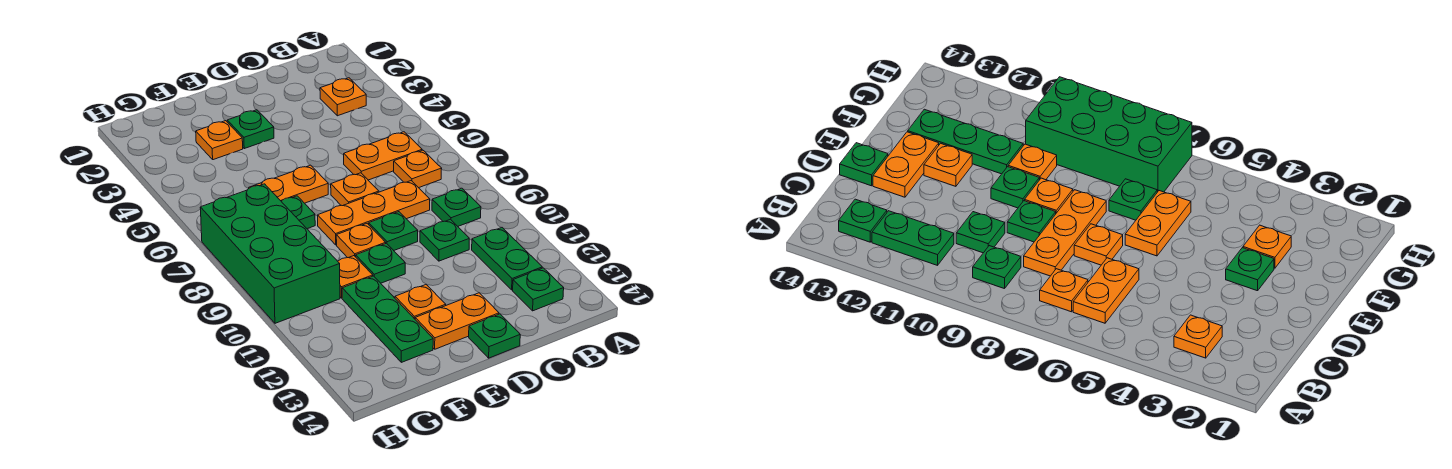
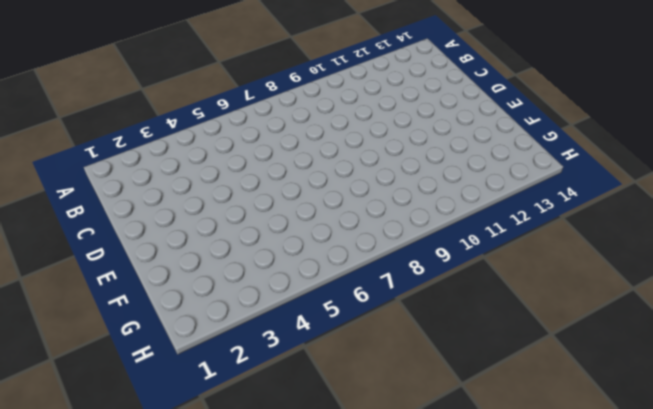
none -> orange 1x1 plate [320,78,366,116]
none -> orange 1x2 plate [344,132,422,180]
none -> orange 1x1 plate [394,150,442,188]

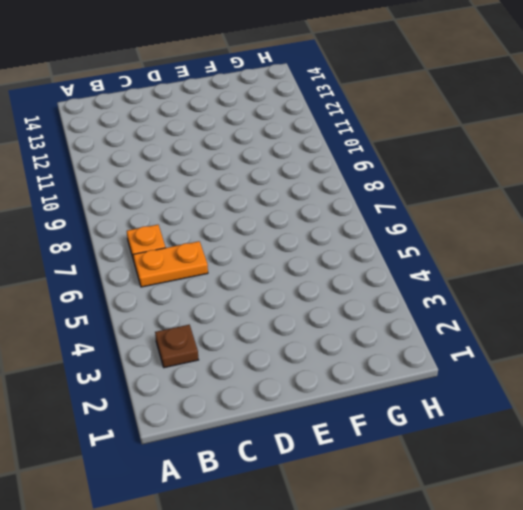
brown 1x1 plate [155,325,198,368] -> orange 1x1 plate [320,78,366,116]
none -> green 1x1 plate [432,188,481,226]
none -> green 1x2 plate [472,228,542,290]
none -> green 1x1 plate [513,268,564,311]

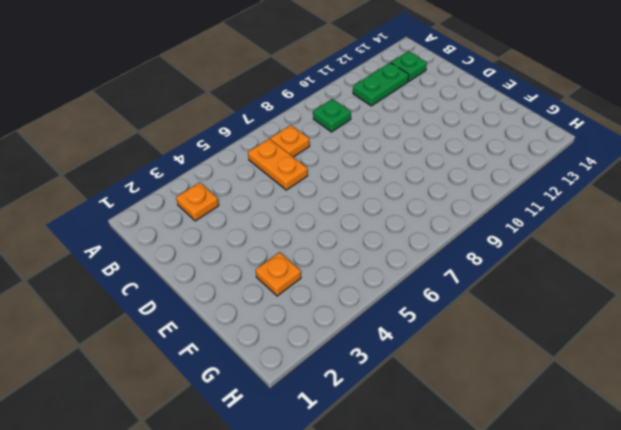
none -> orange 1x3 plate [318,181,430,245]
none -> green 1x1 plate [420,219,469,261]
none -> orange 1x1 plate [331,173,379,206]

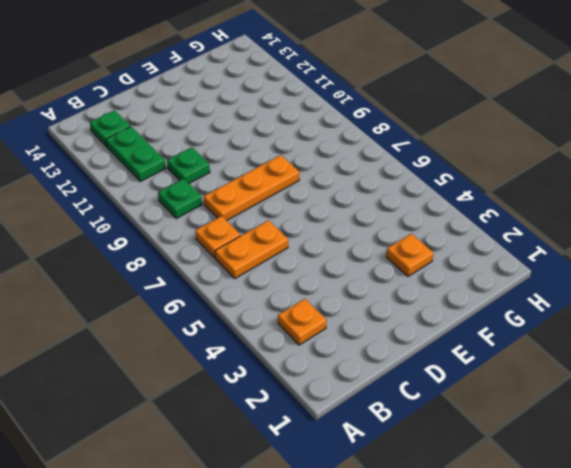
none -> orange 1x1 plate [331,173,379,206]
none -> green 1x1 plate [369,212,418,250]
none -> orange 1x2 plate [415,293,499,349]

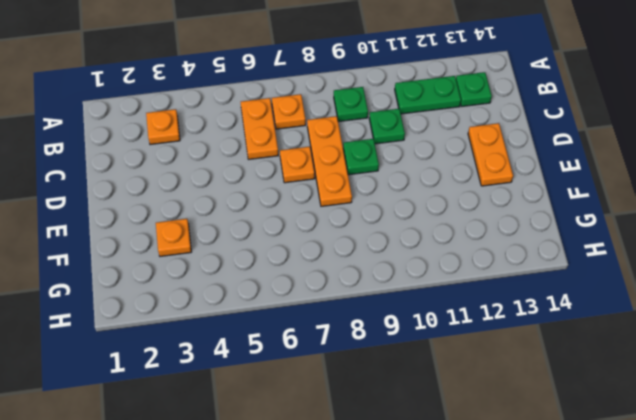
none -> green 1x1 plate [469,314,520,358]
none -> green 1x1 plate [227,110,274,149]
none -> orange 1x2 plate [249,165,328,203]

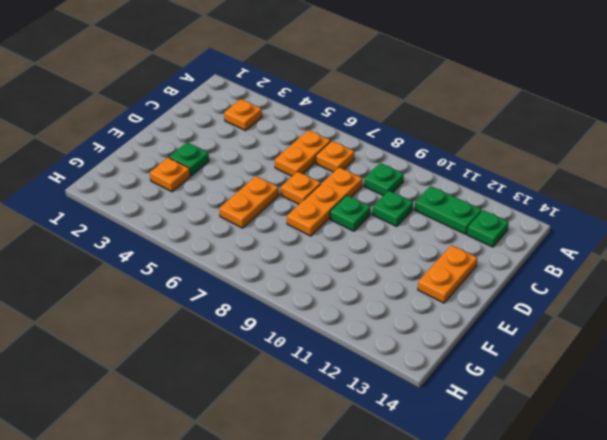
none -> green 1x1 plate [469,314,520,358]
none -> orange 1x1 plate [336,224,386,258]
none -> green 1x1 plate [356,243,405,283]

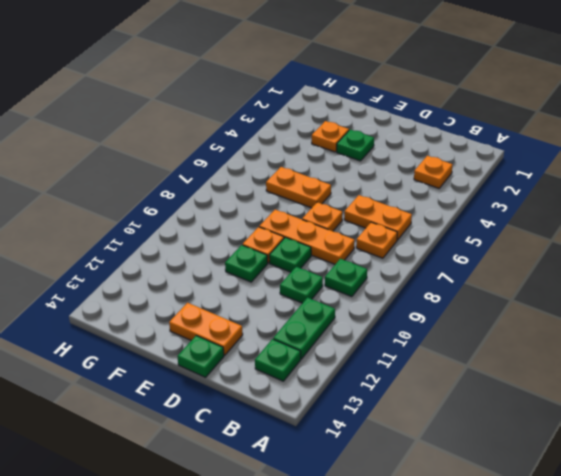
none -> orange 1x1 plate [395,285,446,319]
none -> green 1x1 plate [281,196,315,229]
none -> orange 1x1 plate [338,256,373,298]

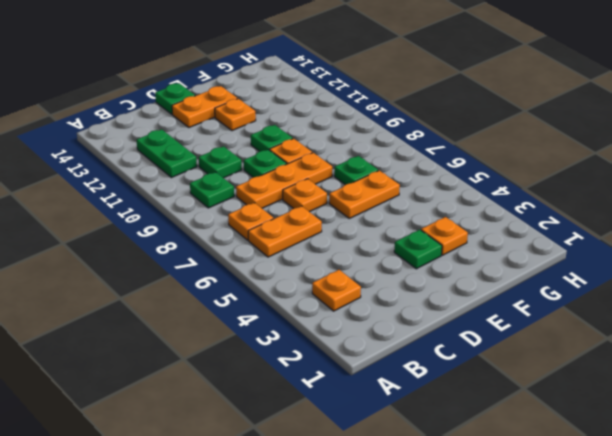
none -> green 1x1 plate [513,268,564,311]
none -> orange 1x1 plate [338,256,373,298]
none -> green 1x3 plate [342,276,433,362]

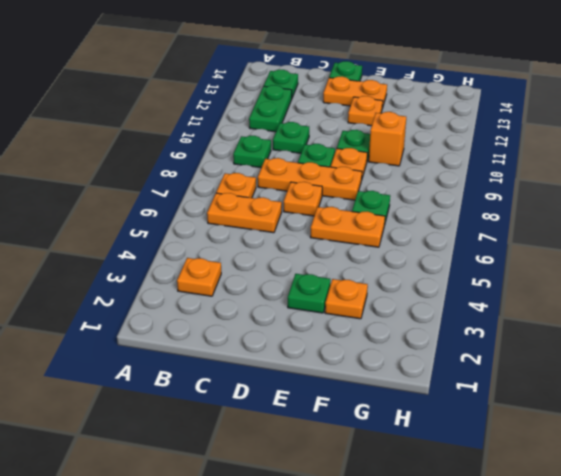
orange 1x1 brick [369,112,406,166] -> orange 1x1 plate [338,256,373,298]
none -> green 1x3 plate [342,276,433,362]
none -> green 2x4 brick [200,184,340,323]

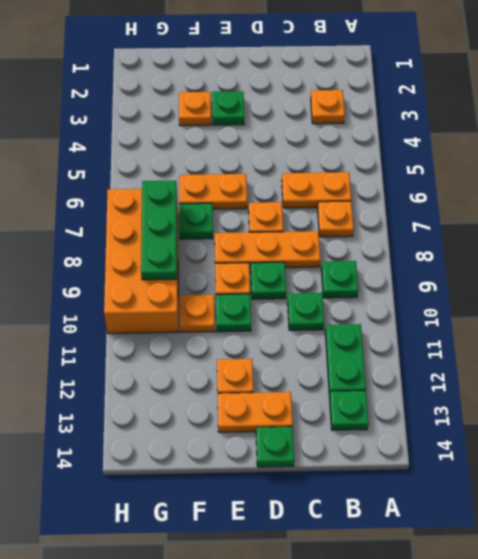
orange 2x4 brick [104,189,178,334] -> green 2x4 brick [200,184,340,323]
green 1x3 plate [141,181,177,280] -> green 1x3 plate moved to [342,276,433,362]

